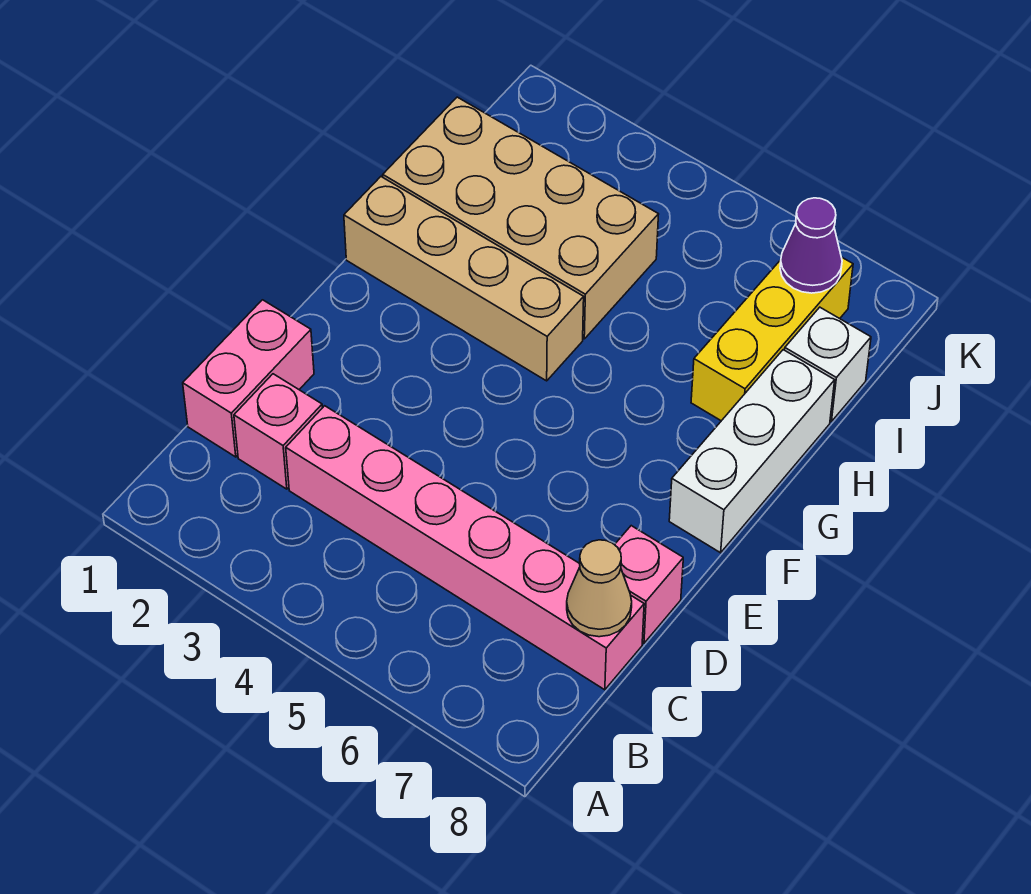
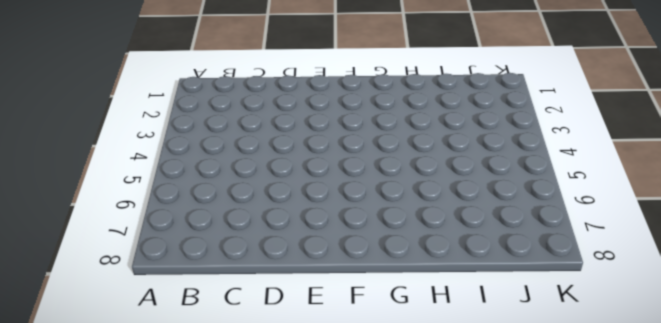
none -> pink 1x2 brick [183,300,314,457]
none -> pink 1x1 brick [234,374,322,489]

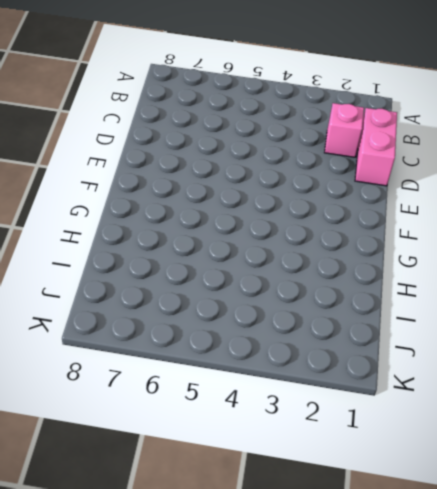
none -> pink 1x6 brick [286,406,644,690]
none -> pink 1x1 brick [615,526,683,643]

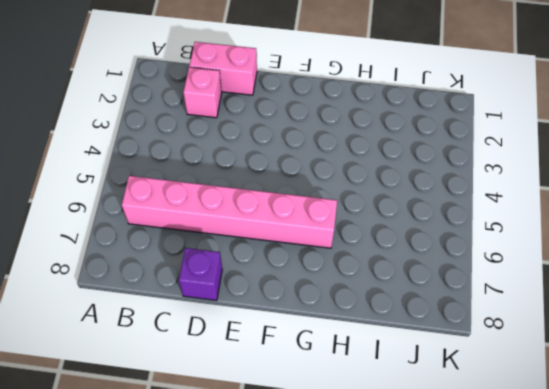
pink 1x6 brick [122,176,337,248] -> pink 1x6 brick turned to [286,406,644,690]
purple 1x1 brick [179,248,222,301] -> pink 1x1 brick [615,526,683,643]
none -> white 1x3 brick [669,350,835,553]
none -> tan 1x4 brick [344,177,584,381]

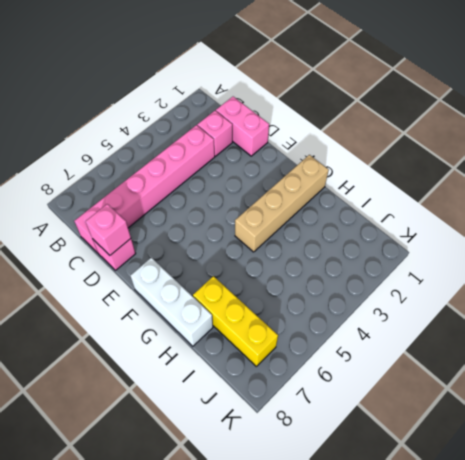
pink 1x1 brick [85,204,131,255] -> none
none -> tan 2x4 brick [383,97,659,339]
none -> white 1x1 brick [785,307,871,422]

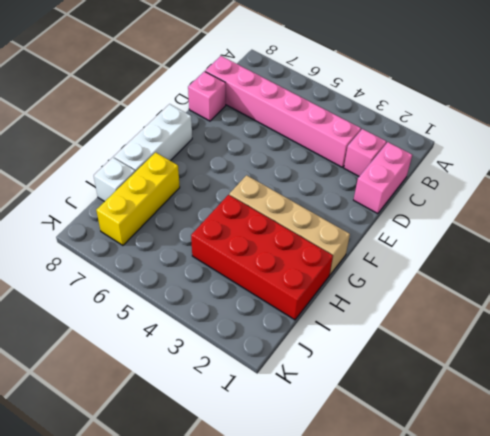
red 2x4 brick [191,195,333,320] -> tan 2x4 brick [383,97,659,339]
none -> tan 1x1 cone [567,540,632,637]
none -> purple 1x1 cone [780,198,842,293]

